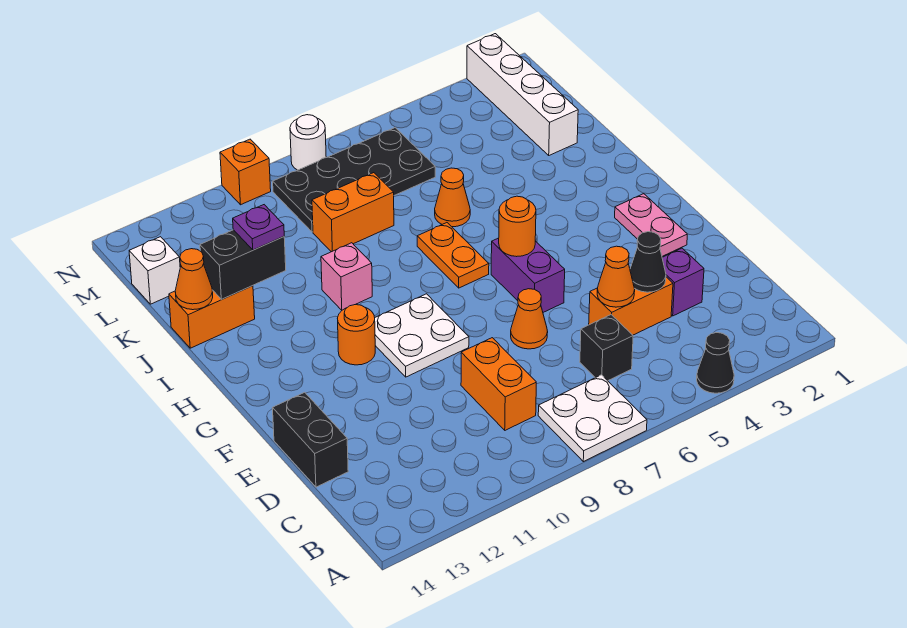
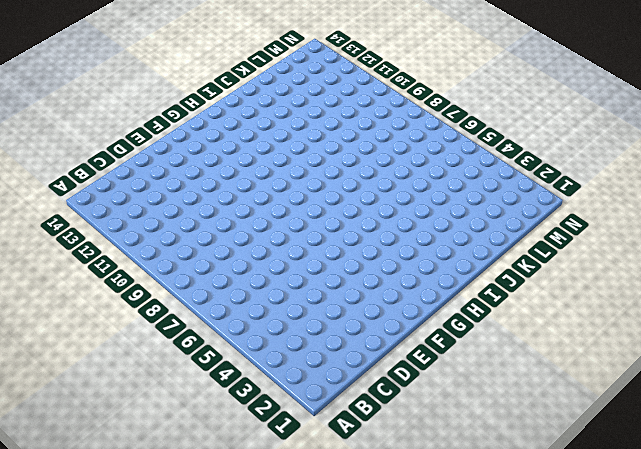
none -> black 1x1 cone [697,333,734,393]
none -> white 2x2 plate [538,375,647,462]
none -> black 1x1 brick [580,315,633,381]

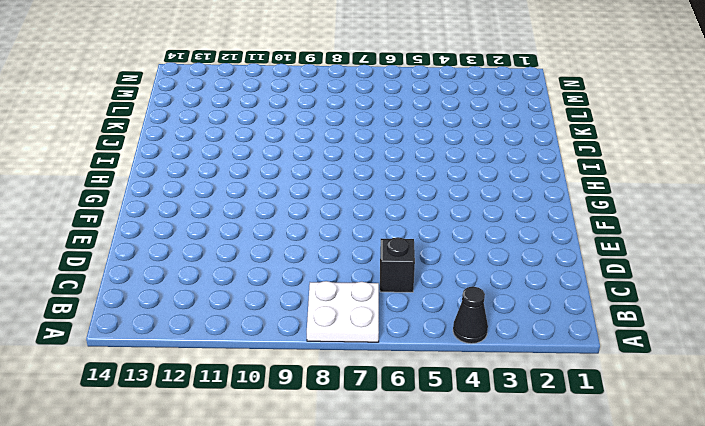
none -> orange 1x2 brick [461,338,536,430]
none -> purple 1x1 brick [662,248,704,316]
none -> orange 1x2 brick [589,277,673,335]

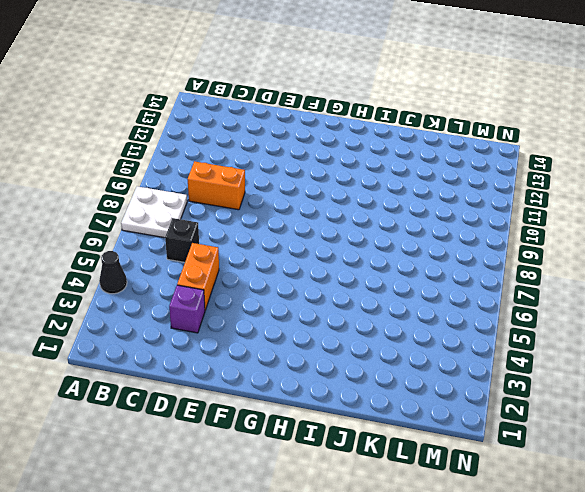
none -> black 1x2 brick [273,392,348,487]
none -> orange 1x1 cone [511,289,548,349]
none -> pink 1x2 plate [615,194,687,256]

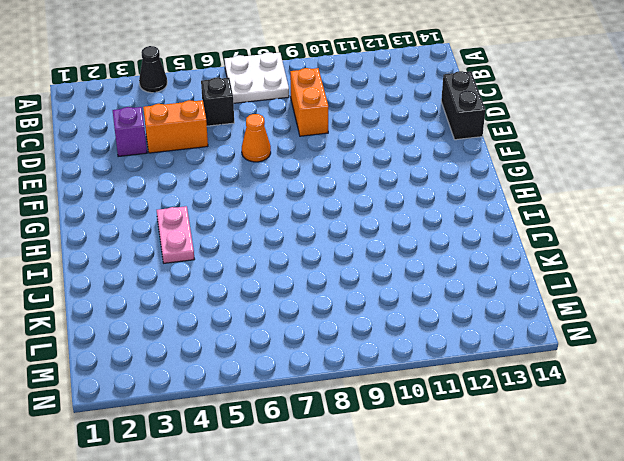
pink 1x2 plate [157,206,195,263] -> pink 1x2 plate moved to [615,194,687,256]
none -> purple 1x2 brick [491,238,565,312]
none -> white 2x2 plate [375,294,469,377]
none -> orange 1x1 round brick [337,305,375,365]

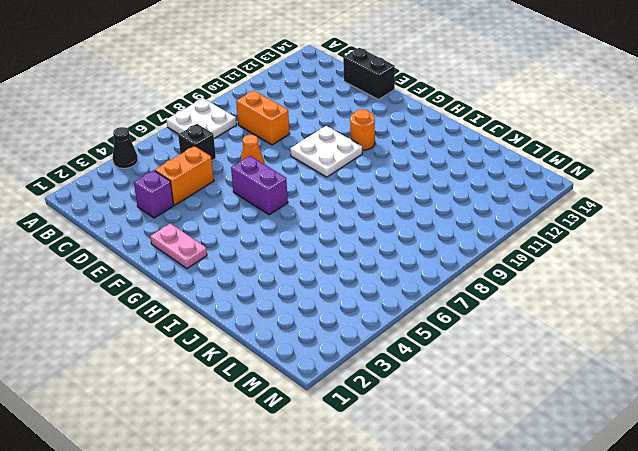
none -> orange 1x2 plate [417,223,489,288]
none -> pink 1x1 brick [321,243,372,310]
none -> orange 1x1 cone [435,168,470,227]

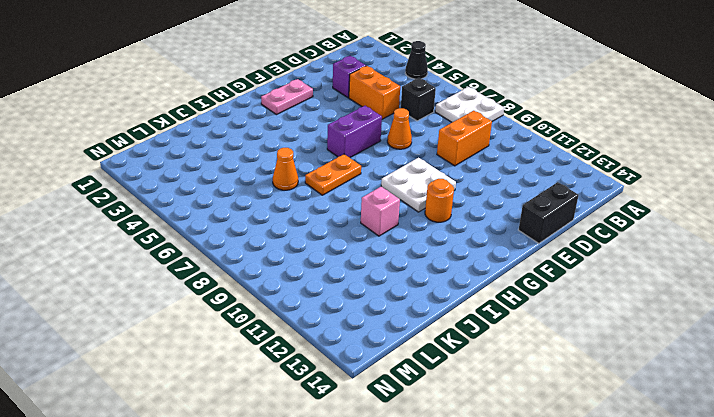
none -> orange 1x2 brick [169,286,255,348]
none -> white 1x4 brick [467,34,578,155]
none -> orange 1x2 brick [312,173,394,252]

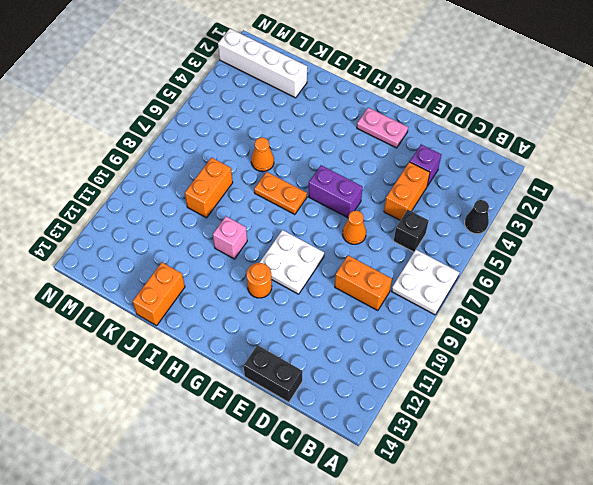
none -> black 2x4 plate [273,128,435,232]
none -> white 1x1 brick [129,237,180,304]
none -> white 1x1 round brick [290,115,326,170]

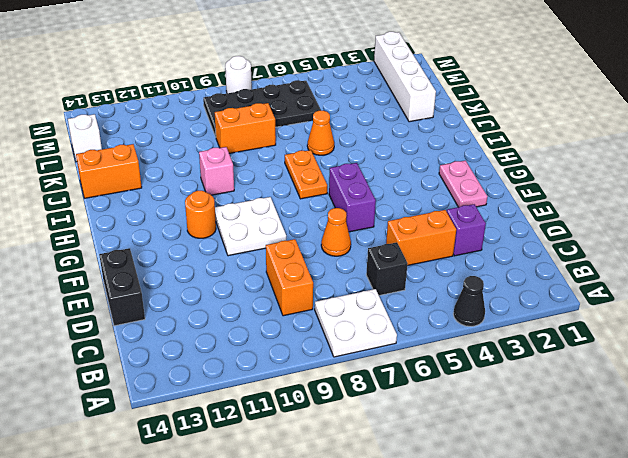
none -> orange 1x1 brick [220,139,271,205]
none -> black 1x1 cone [630,232,666,292]
none -> orange 1x1 cone [597,246,635,307]

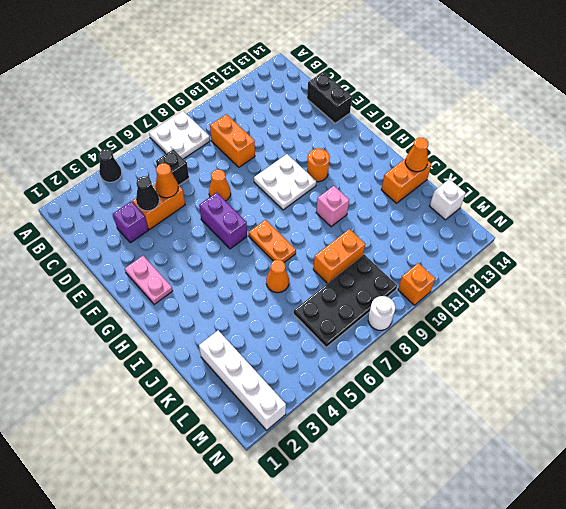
none -> orange 1x1 round brick [499,196,536,257]
none -> black 1x2 brick [200,230,286,299]
none -> purple 1x1 plate [233,205,284,250]

